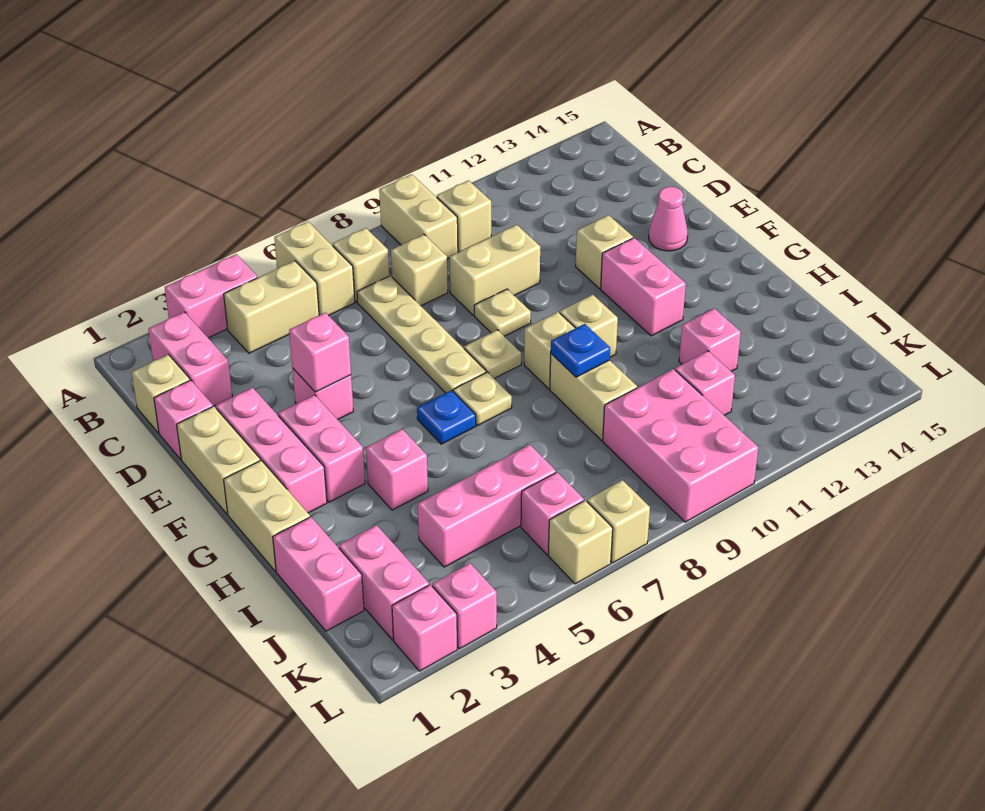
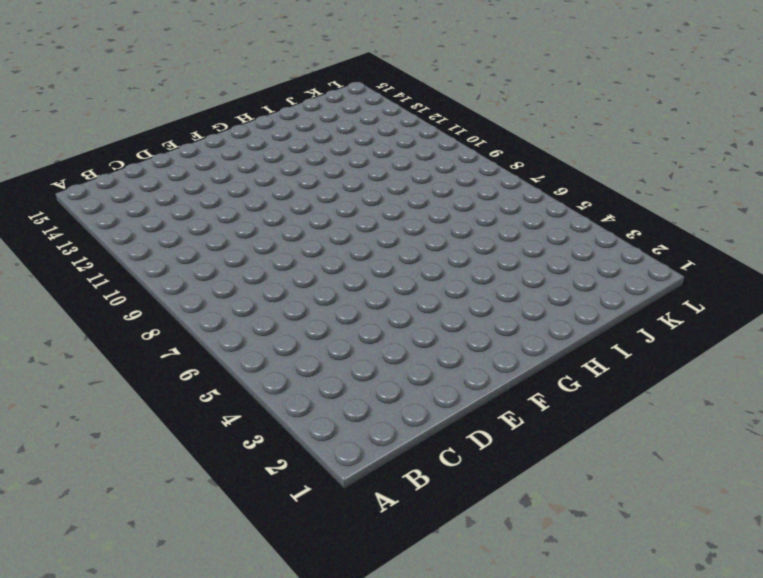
none -> pink 1x2 brick [165,254,258,338]
none -> tan 1x2 brick [274,222,355,316]
none -> tan 1x2 brick [379,174,458,259]
none -> pink 1x2 brick [148,312,232,406]

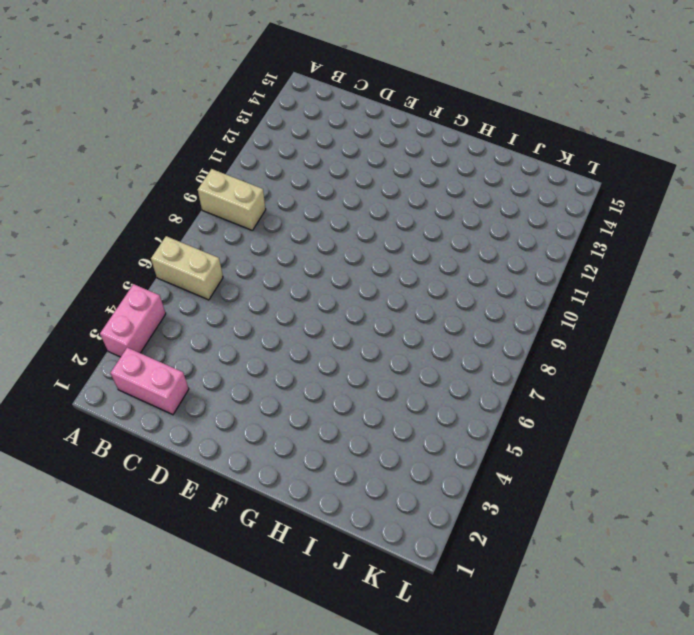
none -> tan 1x2 brick [224,261,319,353]
none -> tan 1x1 brick [332,228,389,302]
none -> tan 1x1 brick [437,180,491,252]
none -> tan 1x1 brick [132,354,190,433]

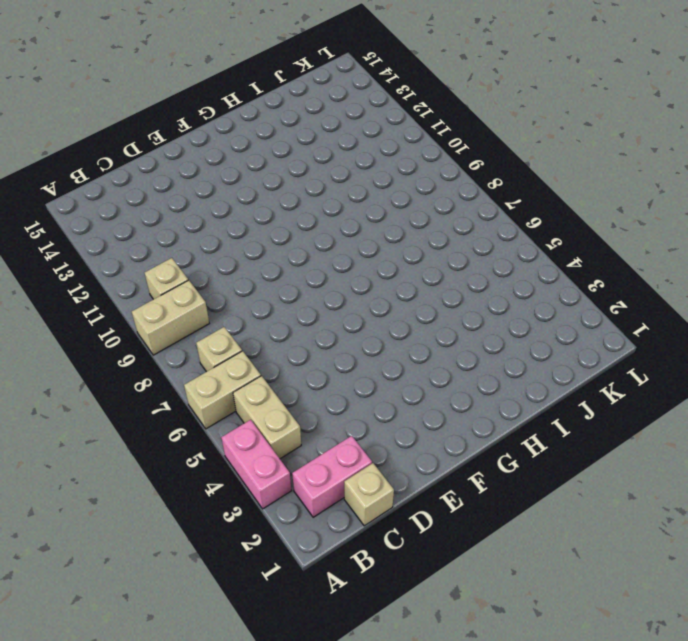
none -> tan 1x4 plate [357,276,486,393]
none -> tan 1x1 brick [391,235,448,306]
none -> pink 1x1 brick [154,380,213,459]
none -> tan 1x2 brick [450,225,540,315]

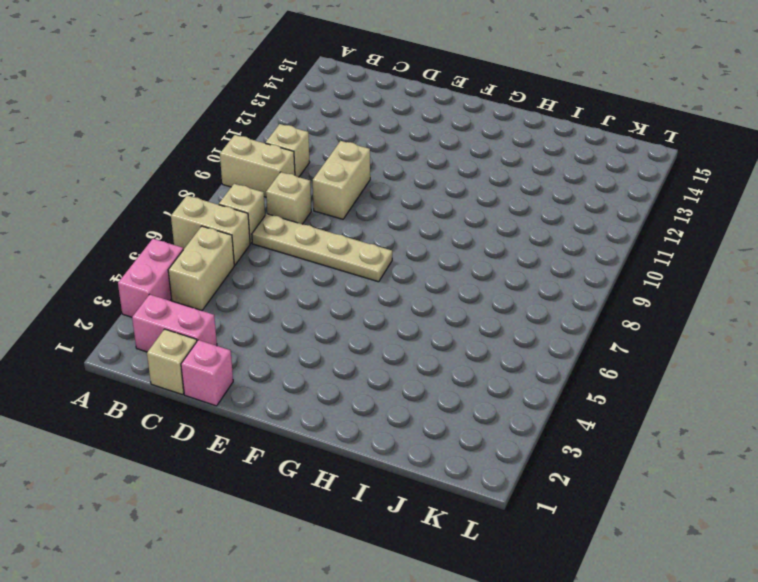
none -> tan 1x2 brick [177,406,260,514]
none -> pink 1x3 brick [216,388,327,513]
none -> pink 1x1 brick [293,369,353,420]
none -> tan 1x1 plate [474,289,531,336]

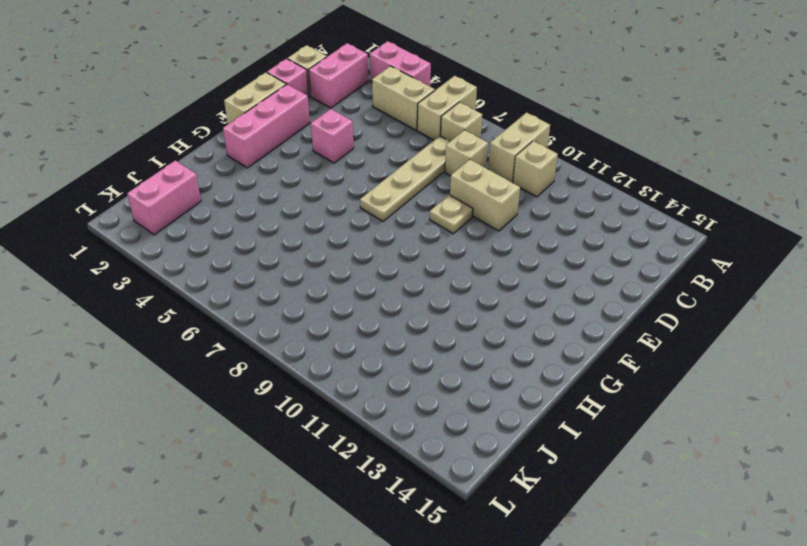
none -> tan 1x1 brick [576,215,633,289]
none -> pink 1x1 cone [649,187,688,251]
none -> pink 1x2 brick [278,395,365,502]
none -> tan 1x1 plate [464,330,521,379]

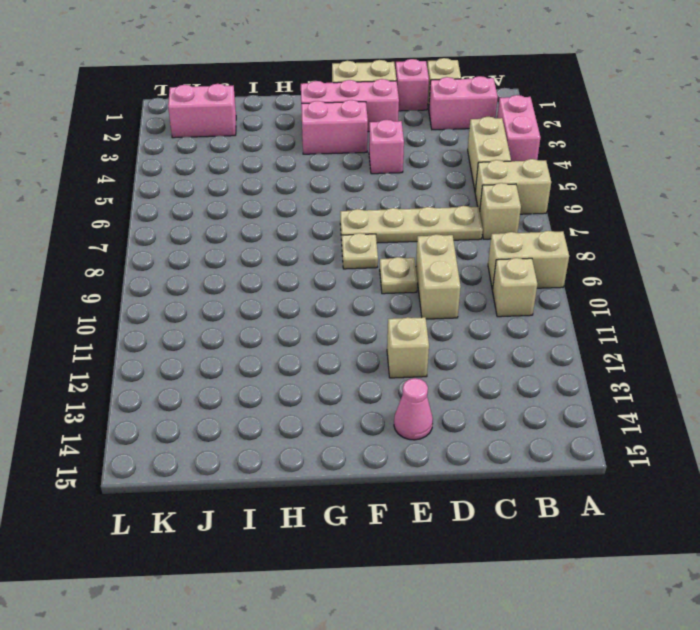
none -> tan 1x1 brick [391,235,448,306]
none -> pink 1x2 brick [601,238,686,336]
none -> tan 1x2 brick [224,460,310,571]
none -> blue 1x1 plate [417,390,476,444]

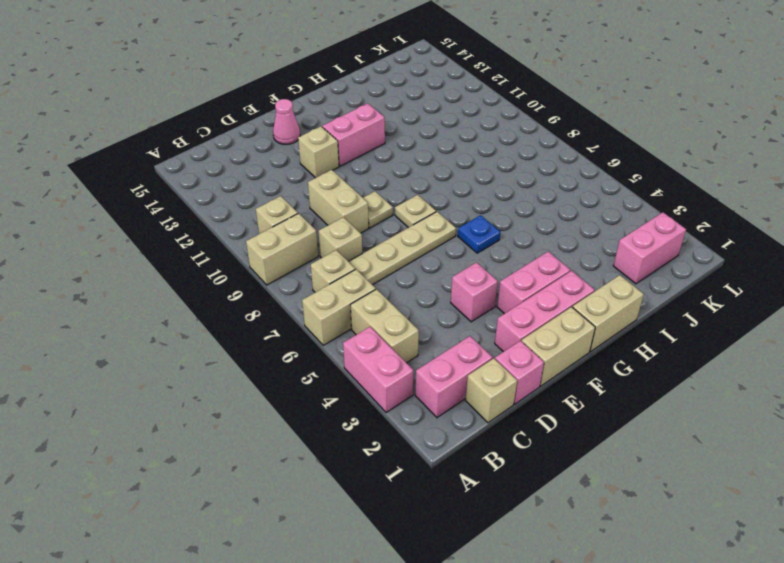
none -> tan 1x1 plate [453,372,512,425]
none -> tan 1x1 brick [524,312,575,389]
none -> tan 1x1 brick [560,295,618,357]
none -> pink 1x1 brick [366,429,428,510]

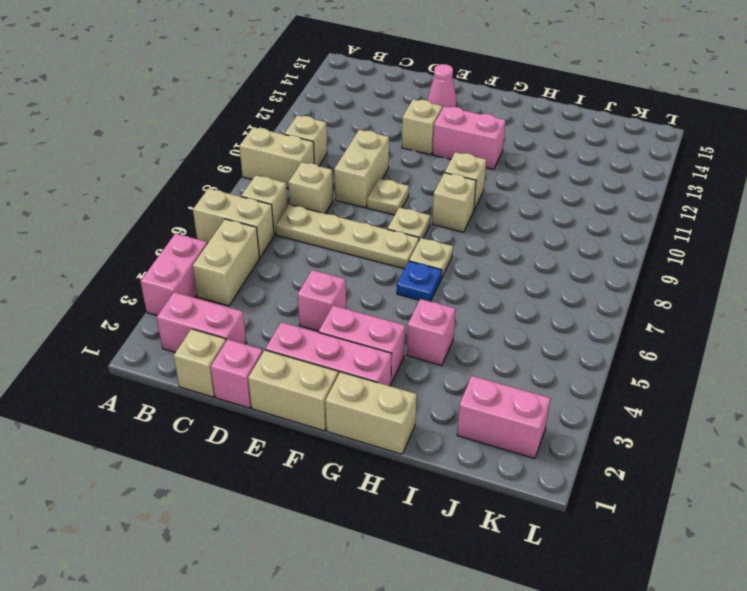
none -> tan 1x2 brick [550,354,637,440]
none -> pink 1x2 brick [273,517,364,631]
none -> pink 1x1 brick [679,308,741,371]
none -> pink 1x3 brick [418,445,556,567]

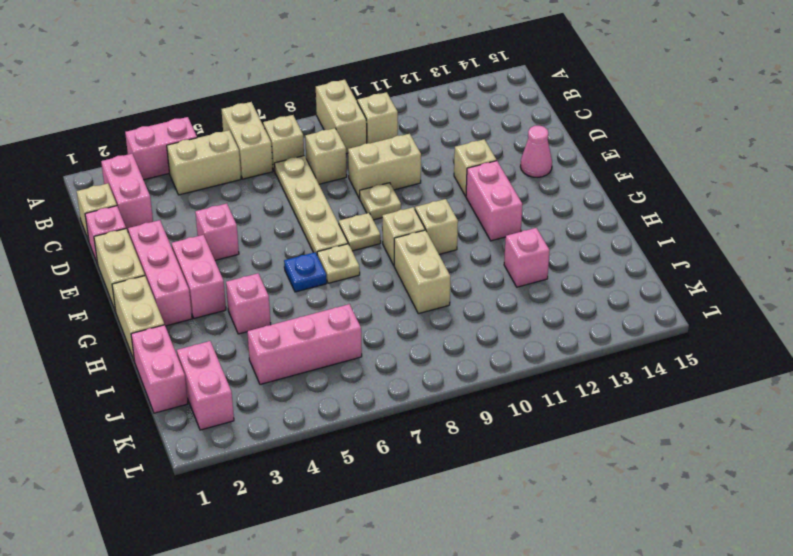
none -> pink 2x3 brick [603,369,758,522]
none -> pink 1x1 brick [675,351,735,415]
none -> pink 1x1 brick [521,472,584,555]
none -> pink 1x1 brick [392,585,458,671]

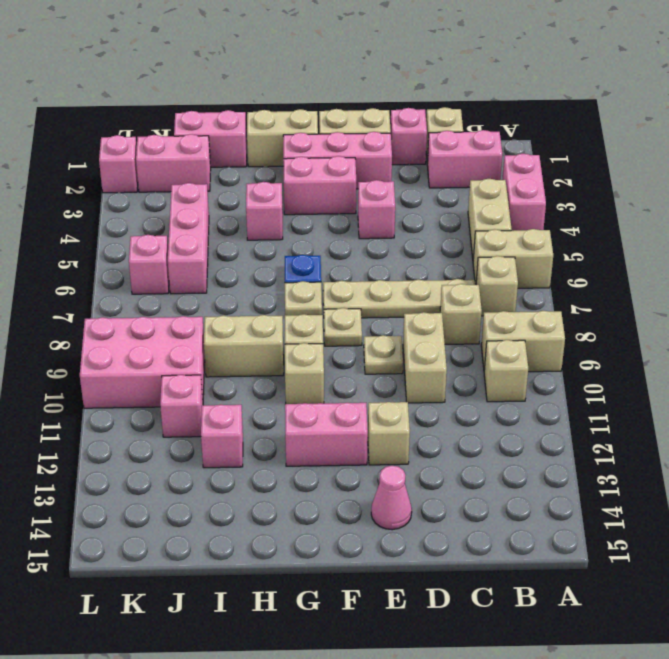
none -> pink 1x1 brick [432,563,497,649]
none -> tan 1x1 brick [548,500,613,584]
none -> tan 1x1 brick [587,480,650,563]
none -> pink 1x1 brick [289,312,351,392]

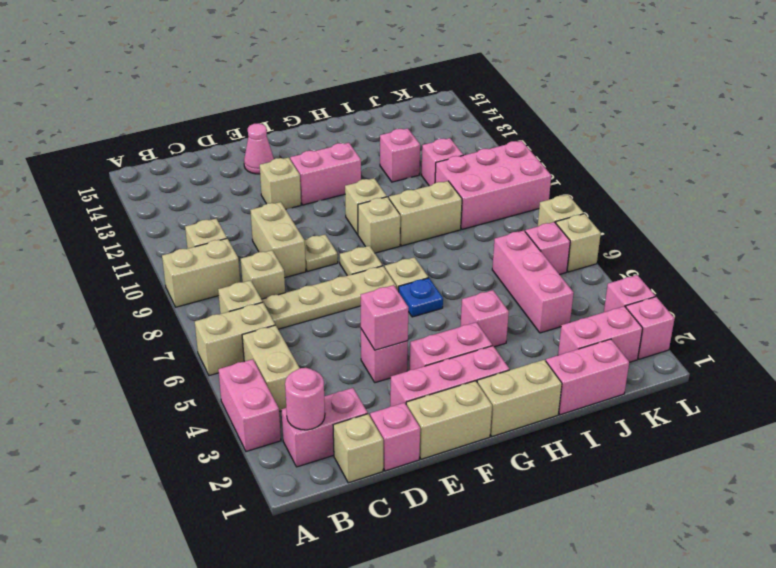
pink 1x1 round brick [285,368,325,430] -> none
none -> blue 1x1 plate [551,324,610,377]

